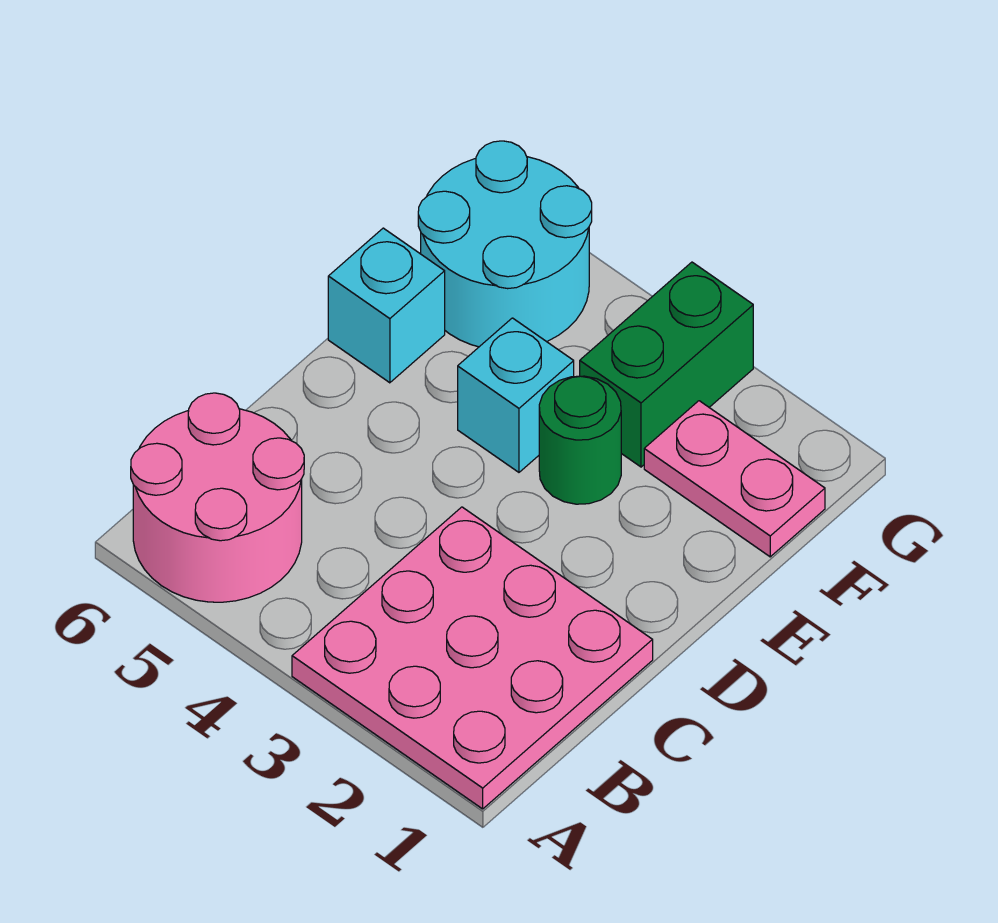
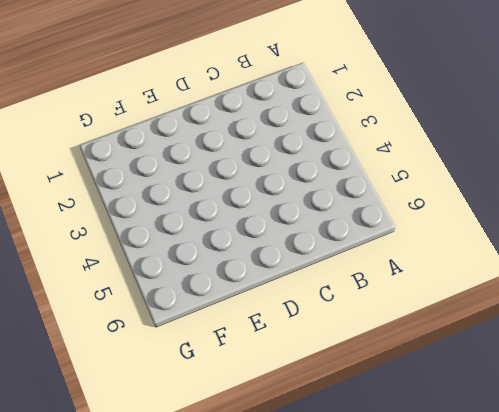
none -> pink 3x3 plate [292,507,653,809]
none -> pink 2x2 round brick [131,393,304,602]

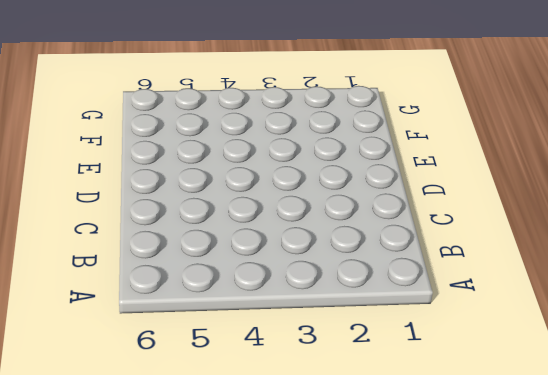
none -> pink 3x3 plate [292,507,653,809]
none -> pink 2x2 round brick [131,393,304,602]

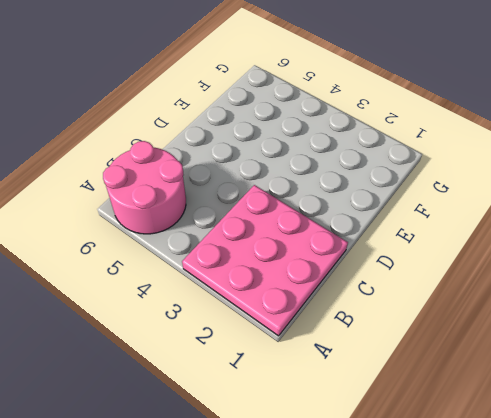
none -> green 1x1 round brick [539,376,621,504]
none -> cyan 1x1 brick [458,318,574,472]

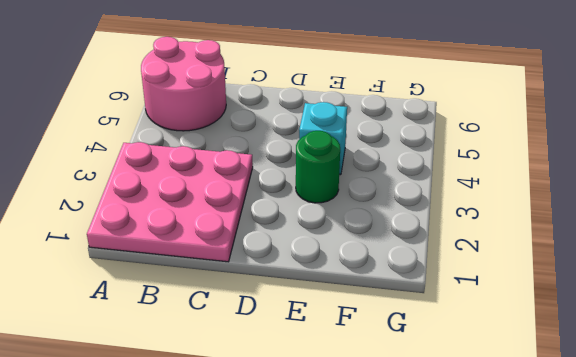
none -> cyan 1x1 brick [328,228,445,383]
none -> pink 1x2 plate [644,401,825,557]

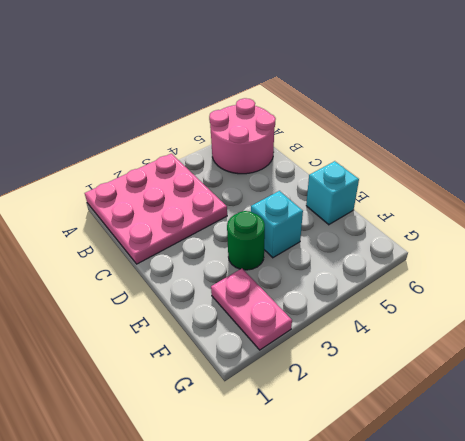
pink 1x2 plate [211,269,292,350] -> pink 1x2 plate turned to [644,401,825,557]
none -> green 1x2 brick [580,262,753,467]
none -> cyan 2x2 round brick [418,141,592,347]

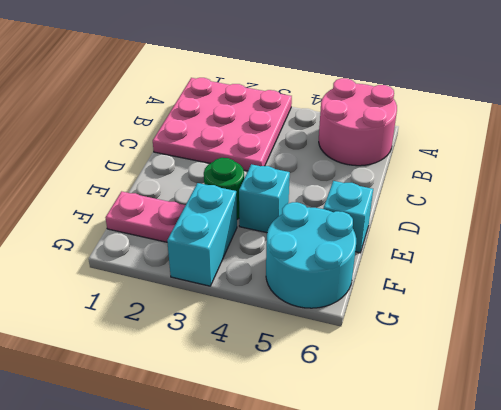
cyan 1x2 brick [167,183,237,286] -> green 1x2 brick [580,262,753,467]

